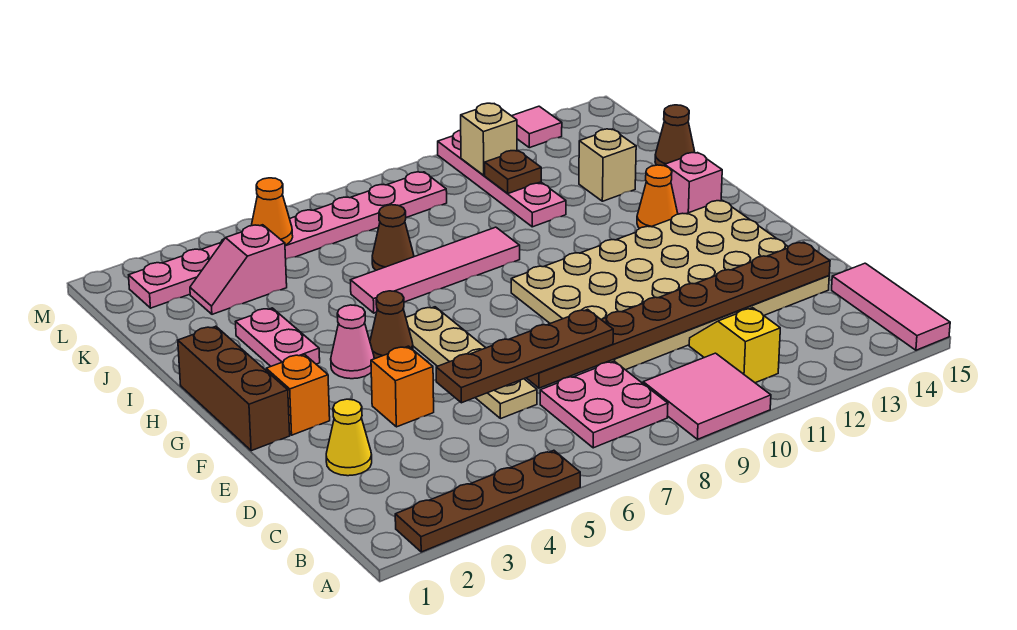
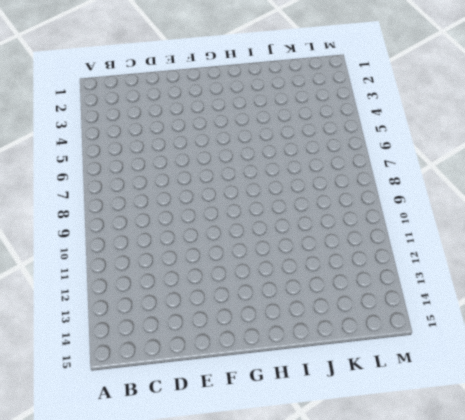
none -> brown 1x4 plate [395,450,580,552]
none -> pink 2x2 tile [643,353,771,439]
none -> pink 1x3 tile [832,263,950,350]

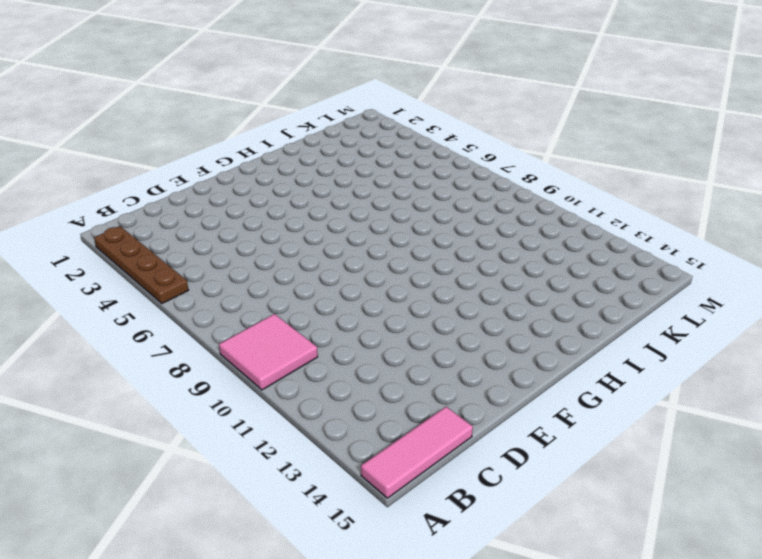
none -> pink 2x2 plate [540,361,668,448]
none -> yellow 1x2 slope [689,308,780,383]
none -> yellow 1x1 cone [326,399,372,476]

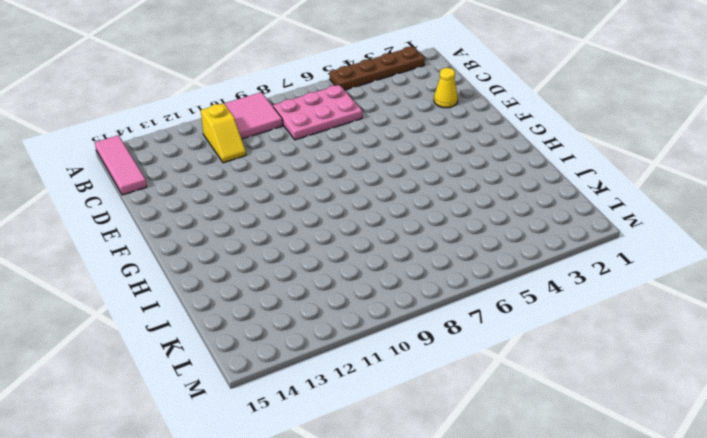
pink 2x3 plate [273,85,362,140] -> pink 2x2 plate [540,361,668,448]
none -> tan 1x4 plate [406,307,537,419]
none -> tan 4x6 plate [511,200,829,370]
none -> orange 1x1 brick [371,346,434,427]

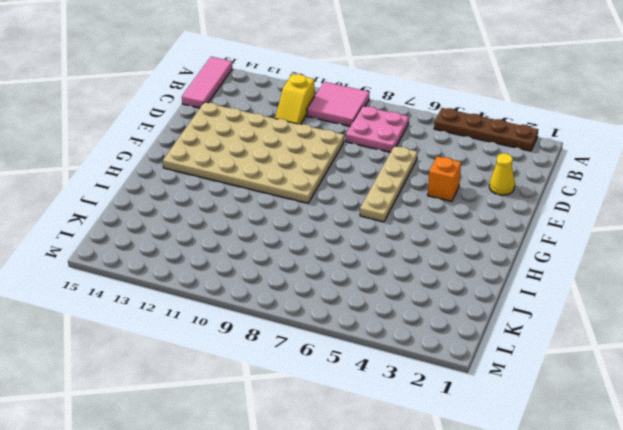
none -> brown 1x3 brick [178,326,290,451]
none -> orange 1x1 brick [266,354,330,435]
none -> pink 1x1 cone [331,305,374,379]

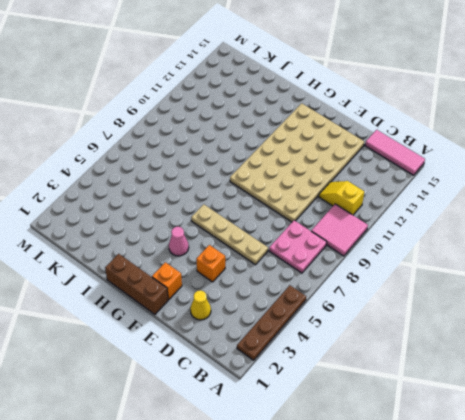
none -> brown 1x1 cone [370,291,413,359]
none -> pink 1x2 plate [236,308,320,366]
none -> orange 1x1 cone [637,165,678,228]

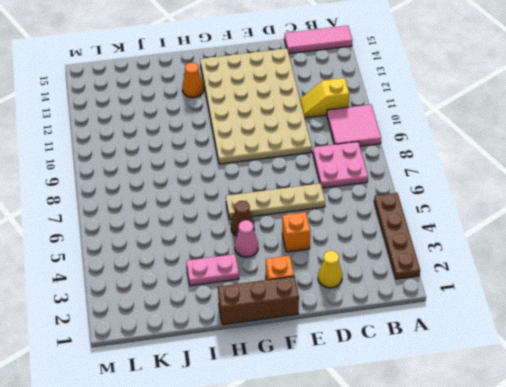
none -> pink 1x1 brick [665,153,722,214]
none -> pink 1x4 tile [351,227,520,313]
none -> brown 1x1 cone [372,205,414,270]

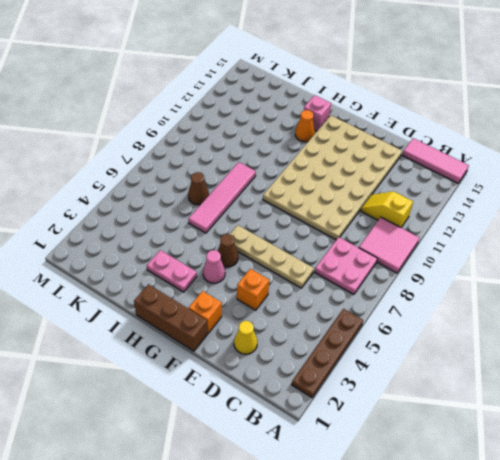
none -> pink 1x4 plate [438,130,566,227]
none -> tan 1x1 brick [579,129,636,201]
none -> brown 1x1 cone [655,105,695,166]

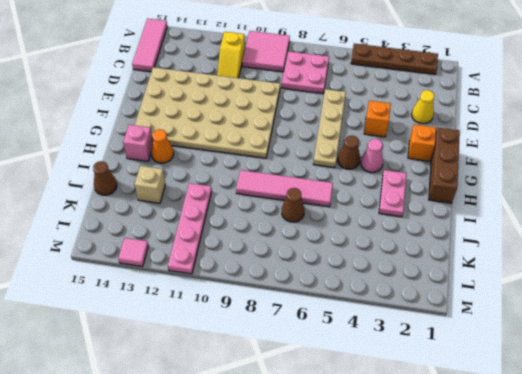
none -> pink 1x2 slope [190,225,287,314]
none -> pink 1x8 plate [129,172,447,308]
none -> brown 1x8 plate [527,242,830,388]

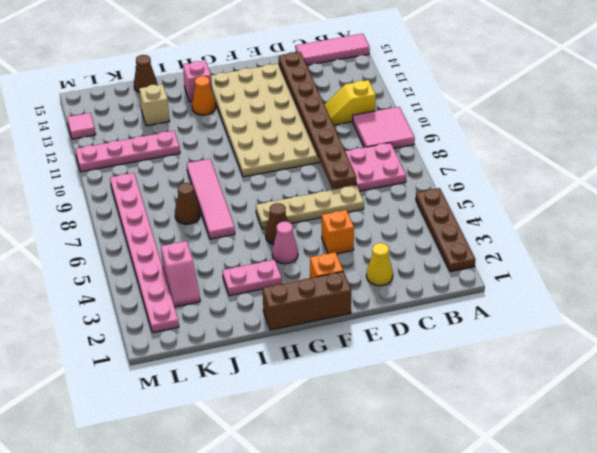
none -> brown 1x1 plate [485,151,541,194]
none -> orange 1x1 cone [251,178,293,245]
none -> tan 1x1 brick [461,103,517,175]

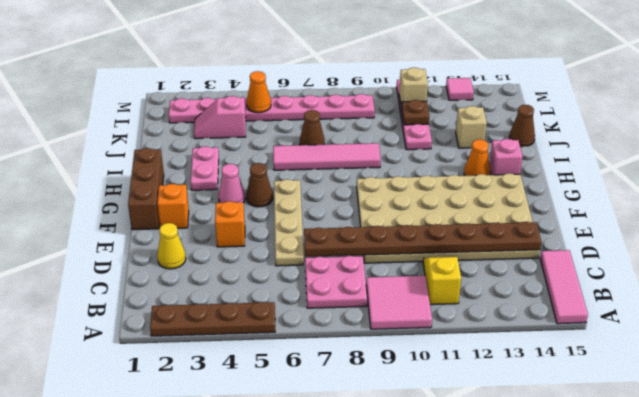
none -> brown 1x4 plate [436,309,613,403]

